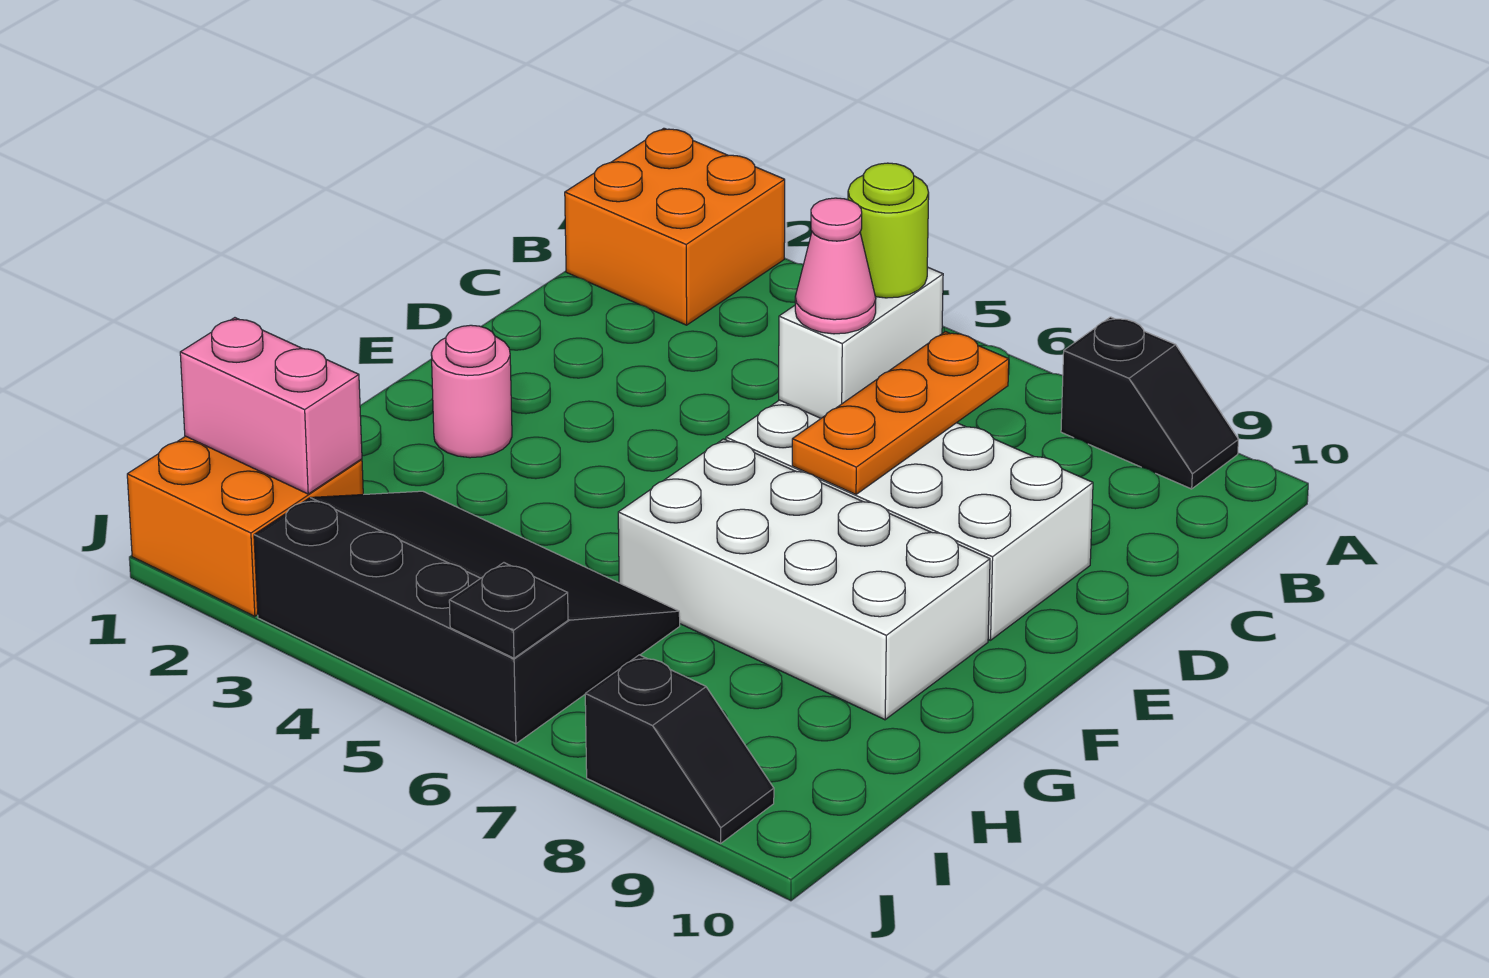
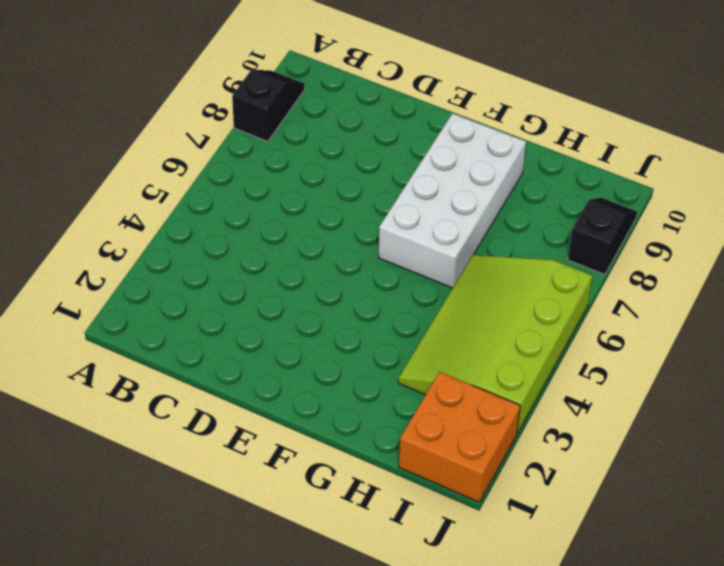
lime 3x4 slope [398,255,592,433] -> black 3x4 slope [254,491,680,744]
none -> orange 2x2 brick [565,128,785,325]
none -> white 2x4 brick [726,400,1093,640]
none -> pink 1x1 round brick [431,325,512,458]

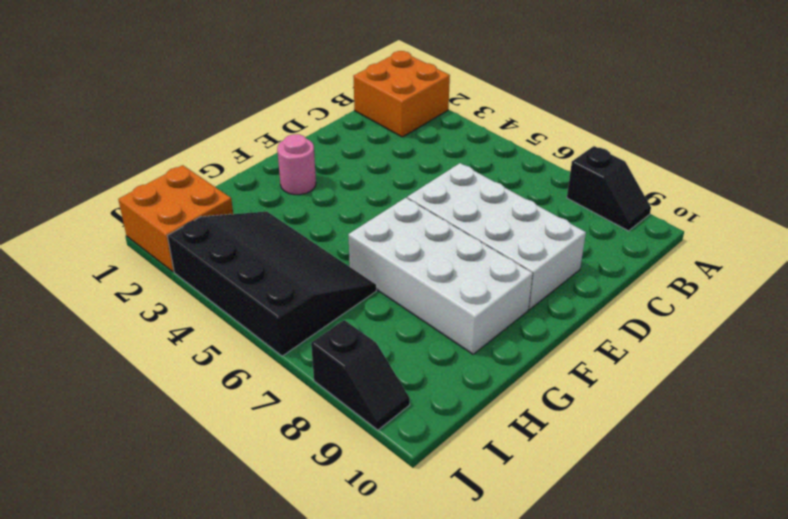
none -> white 1x2 brick [779,267,943,418]
none -> orange 1x3 plate [792,331,1009,494]
none -> pink 1x2 brick [180,318,362,494]

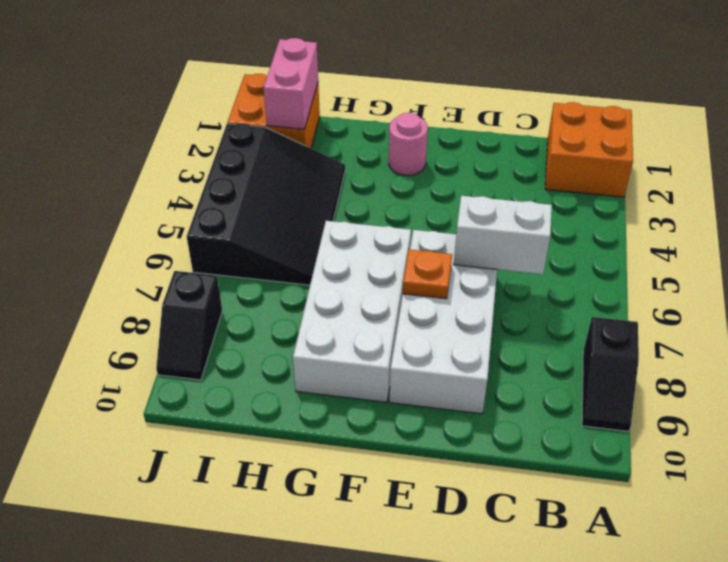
orange 1x1 plate [403,249,452,299] -> orange 1x3 plate [792,331,1009,494]
none -> black 1x1 plate [449,563,568,658]
none -> lime 1x1 round brick [848,163,929,298]
none -> pink 1x1 cone [795,198,876,334]

